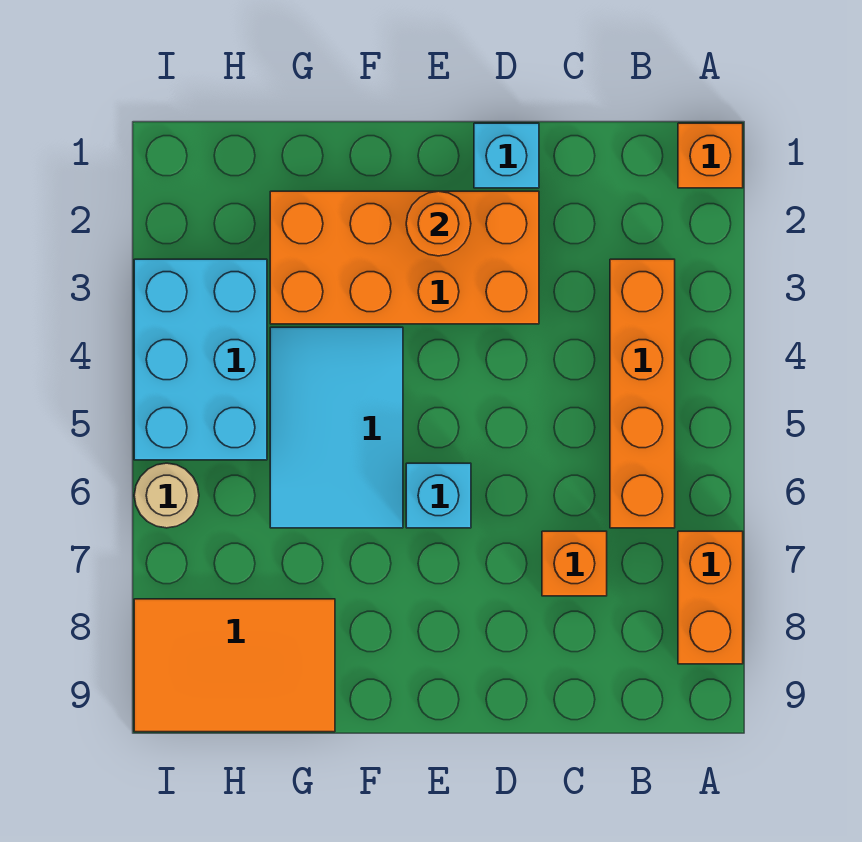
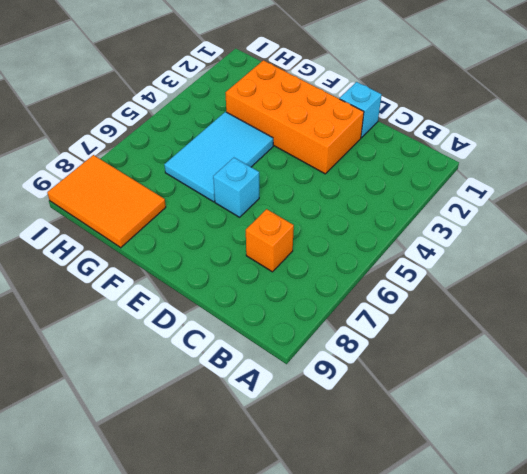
none -> orange 1x1 brick [678,123,743,188]
none -> orange 1x2 brick [678,531,743,664]
none -> orange 1x4 brick [610,259,675,528]

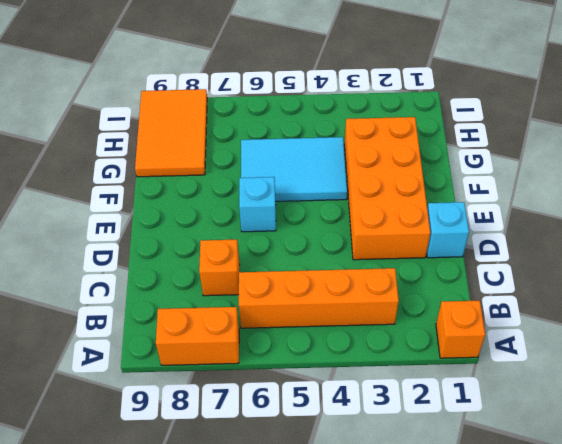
none -> cyan 2x3 brick [134,259,267,460]
none -> tan 1x1 round brick [134,463,199,528]
none -> orange 1x1 round brick [406,191,471,256]

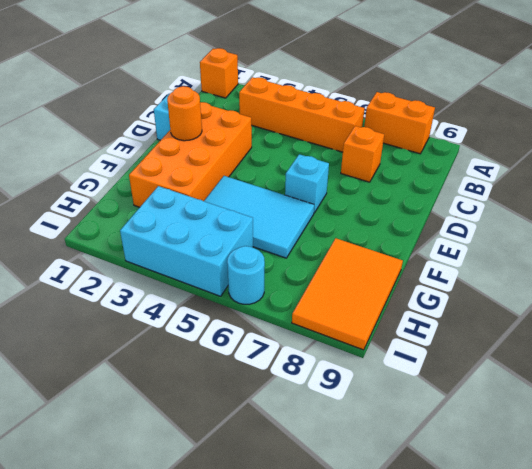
cyan 1x1 round brick [227,246,265,304] -> tan 1x1 round brick [134,463,199,528]

